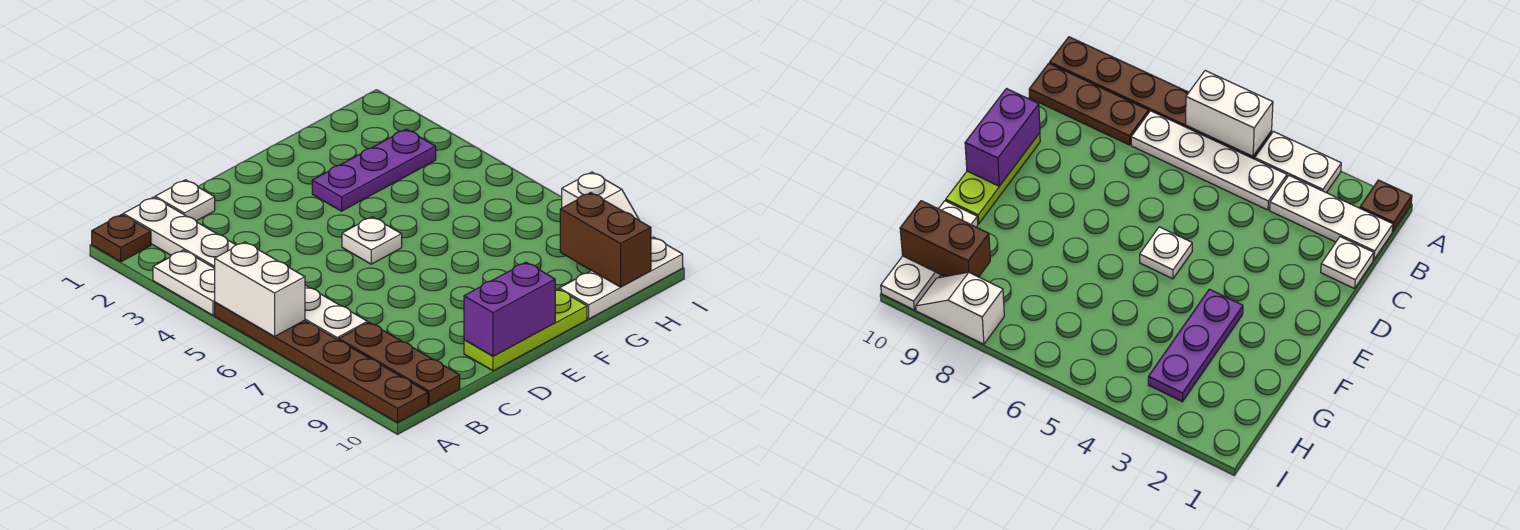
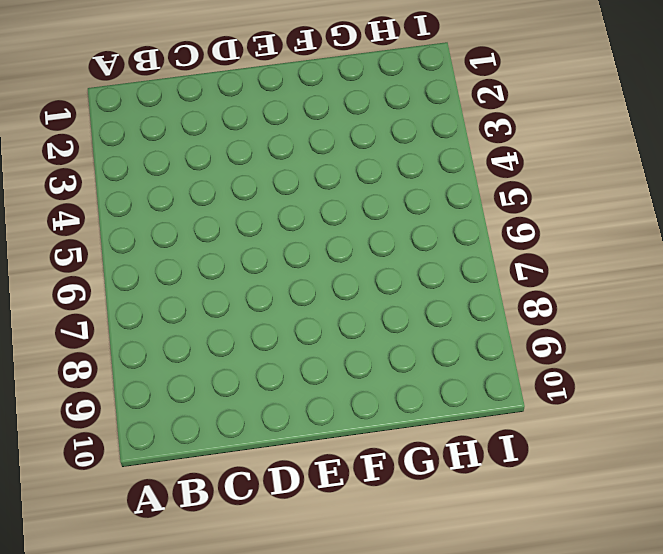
none -> brown 1x1 plate [92,214,151,262]
none -> white 1x2 plate [153,250,215,315]
none -> brown 1x6 plate [215,302,428,423]

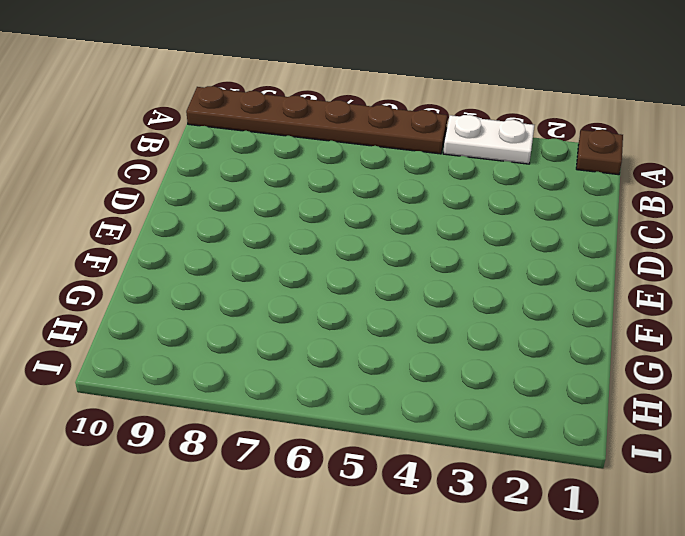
none -> white 1x3 plate [123,197,235,268]
none -> white 1x4 plate [305,285,368,340]
none -> brown 1x3 plate [339,322,460,405]

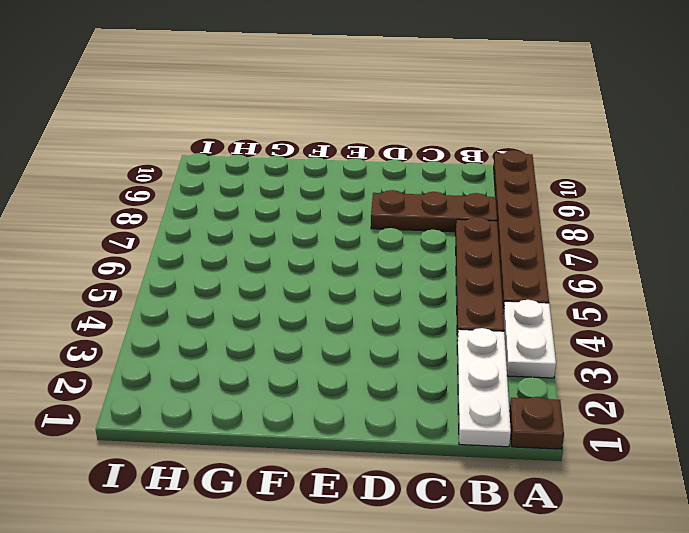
brown 1x4 plate [455,217,504,341] -> white 1x4 plate [305,285,368,340]
brown 1x3 plate [371,190,497,232] -> brown 1x3 plate turned to [339,322,460,405]
none -> white 1x1 plate [155,180,215,221]
none -> lime 1x3 plate [464,289,587,371]
none -> white 1x1 plate [342,217,402,264]

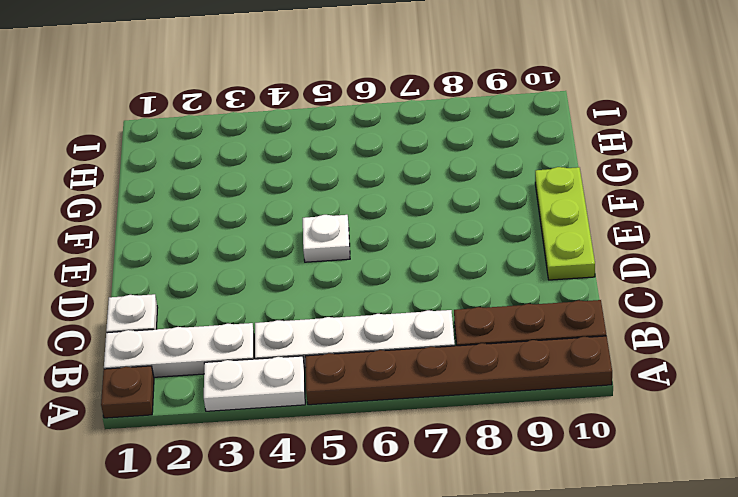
none -> purple 1x3 plate [312,129,436,211]
none -> white 1x3 plate [559,237,683,319]
none -> white 1x2 slope [562,172,639,220]

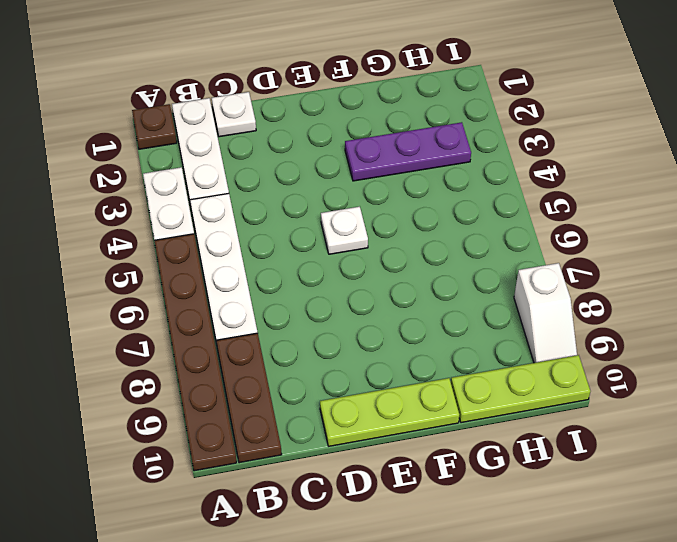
lime 1x3 plate [451,355,590,423] -> white 1x3 plate [559,237,683,319]
none -> white 1x2 brick [215,242,305,336]
none -> purple 1x2 brick [464,262,555,356]
none -> brown 1x2 brick [560,193,651,287]

